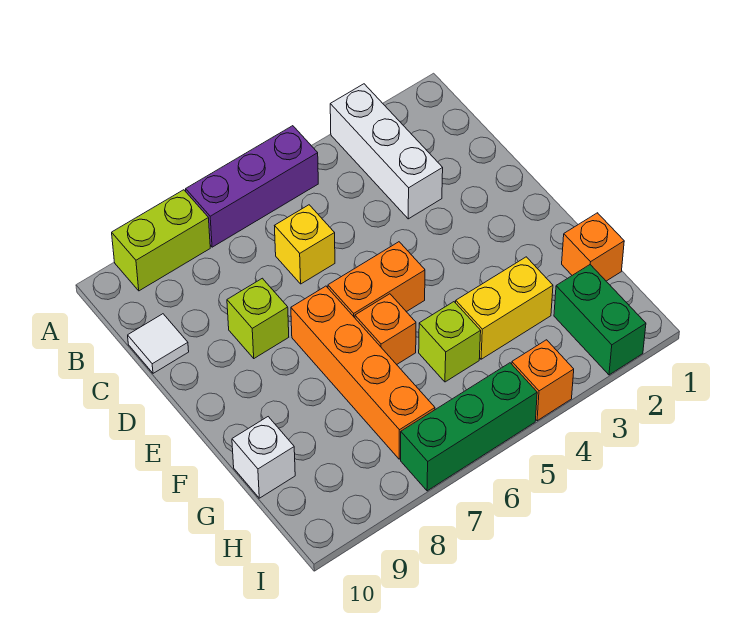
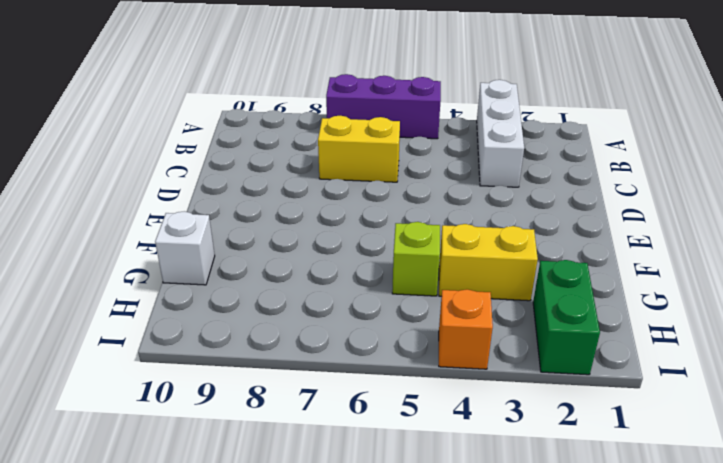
yellow 1x2 brick [318,116,400,182] -> yellow 1x1 brick [275,205,335,284]
none -> lime 1x2 brick [112,190,210,291]
none -> white 1x1 tile [128,314,189,373]
none -> lime 1x1 brick [227,278,289,358]

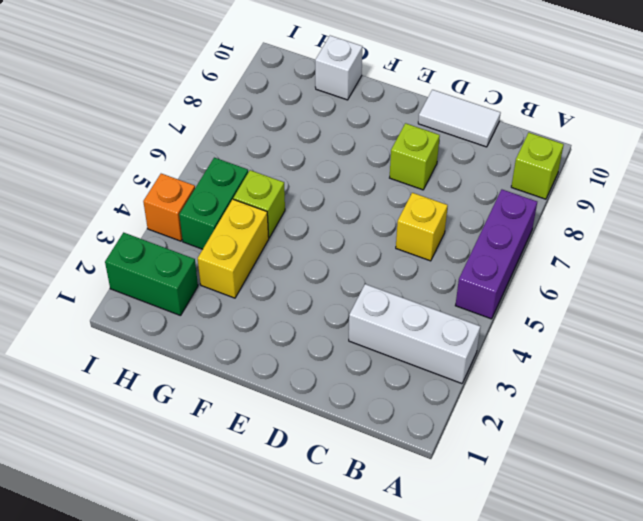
lime 1x1 brick [511,133,564,199] -> lime 1x2 brick [112,190,210,291]
white 1x2 tile [418,90,501,147] -> white 1x1 tile [128,314,189,373]
green 1x2 brick [179,158,248,249] -> none
none -> orange 1x2 brick [328,242,425,318]
none -> orange 1x4 brick [291,286,435,459]
none -> orange 1x1 brick [355,294,416,365]

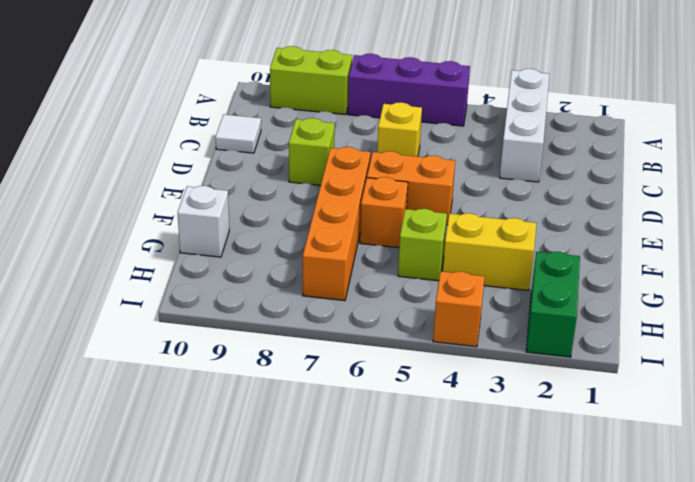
none -> orange 1x1 brick [562,213,624,281]
none -> green 1x3 brick [401,363,537,491]

